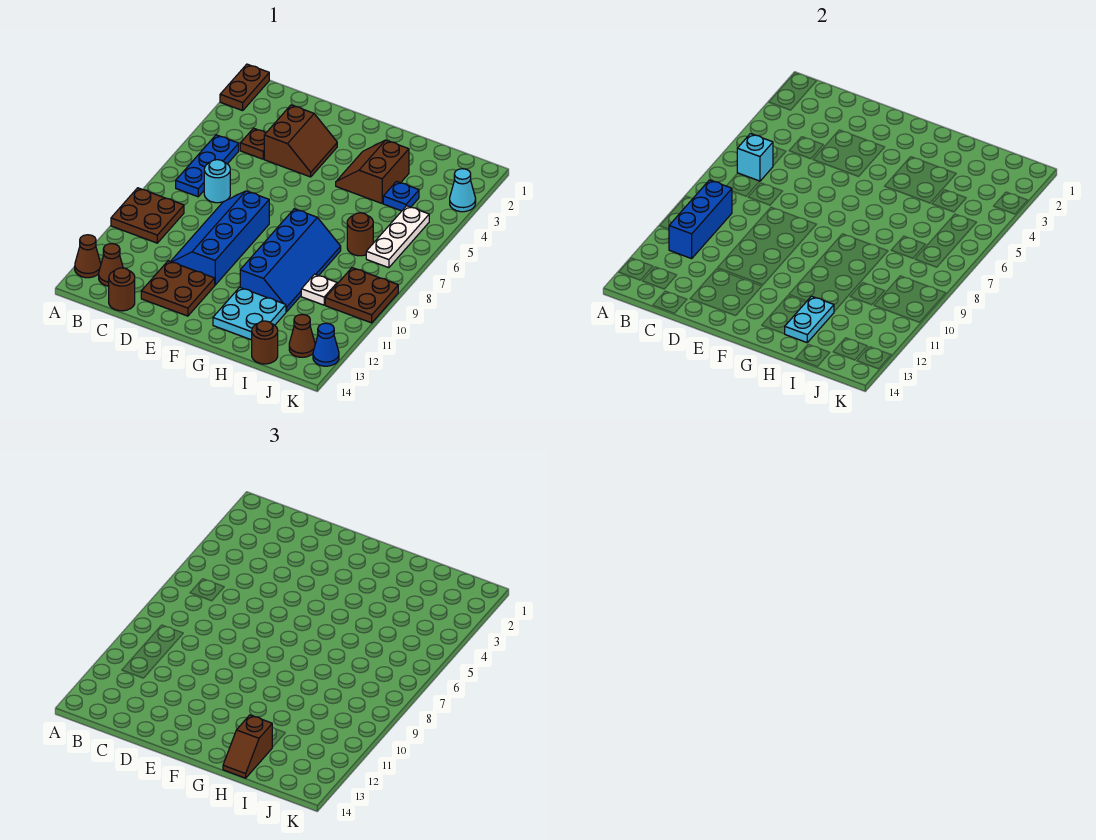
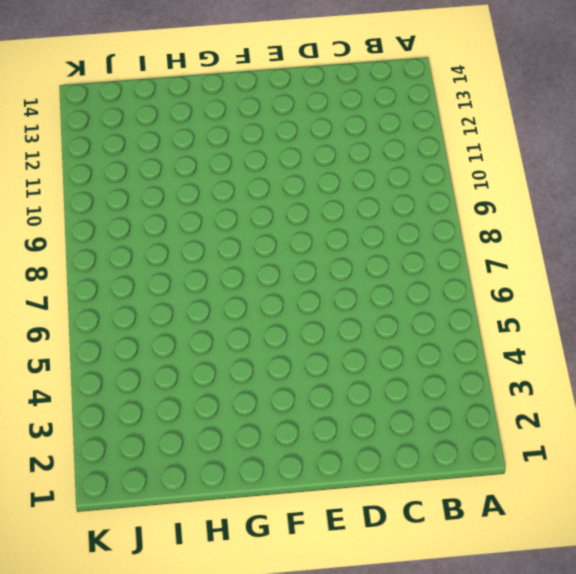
none -> brown 1x2 plate [220,64,269,111]
none -> brown 2x2 plate [111,188,184,243]
none -> brown 1x1 cone [75,235,101,278]

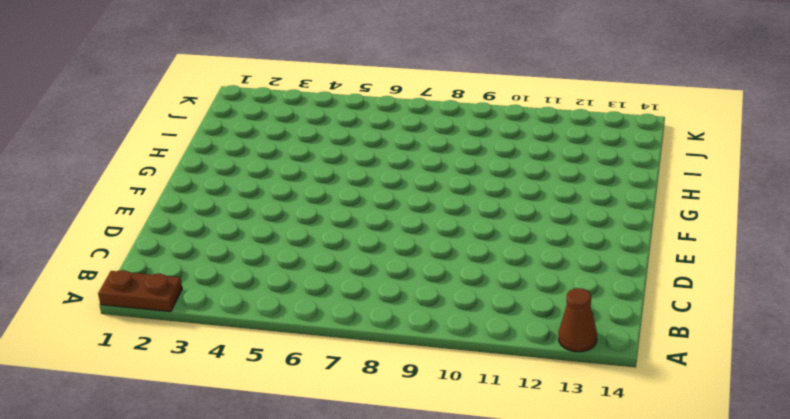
none -> brown 2x2 plate [111,188,184,243]
none -> blue 1x3 plate [176,135,239,197]
none -> brown 1x1 cone [99,244,123,286]

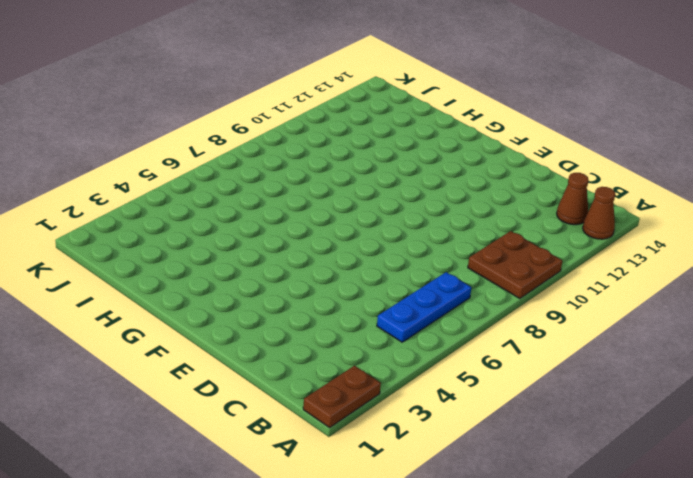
none -> brown 1x1 plate [240,128,266,159]
none -> cyan 1x1 round brick [204,160,230,203]
none -> brown 1x1 round brick [109,268,135,311]

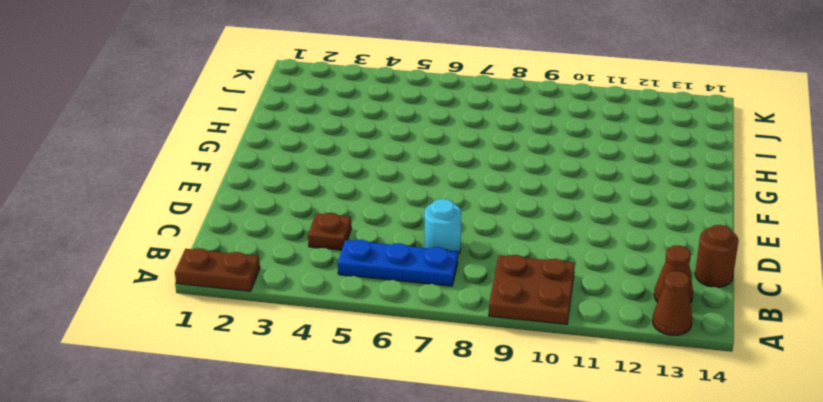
none -> brown 2x2 slope [264,105,337,177]
none -> blue 2x4 slope [171,191,269,285]
none -> brown 2x2 plate [141,261,215,316]

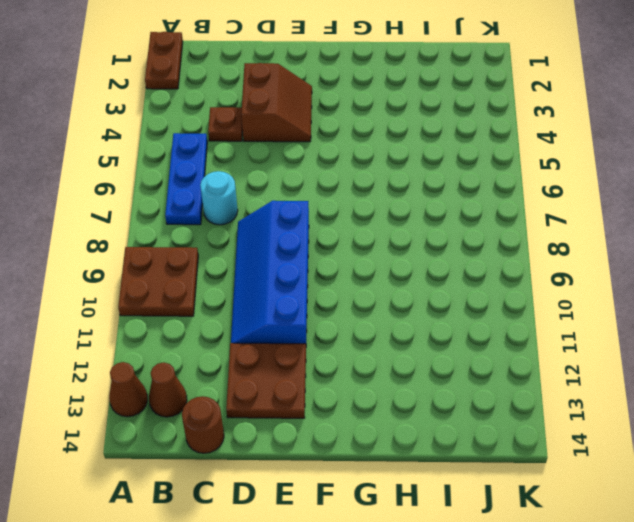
none -> brown 2x2 slope [336,140,409,203]
none -> blue 2x4 slope [240,209,341,312]
none -> cyan 2x2 plate [213,287,286,340]

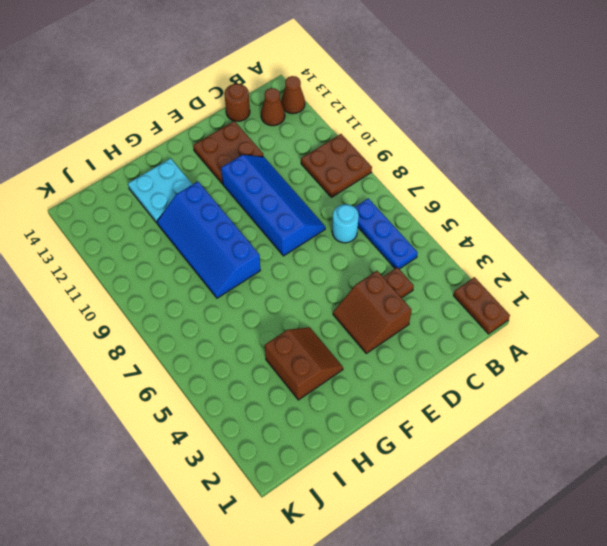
none -> blue 1x1 plate [383,181,419,211]
none -> brown 1x1 round brick [347,213,373,256]
none -> white 1x1 plate [301,274,337,305]

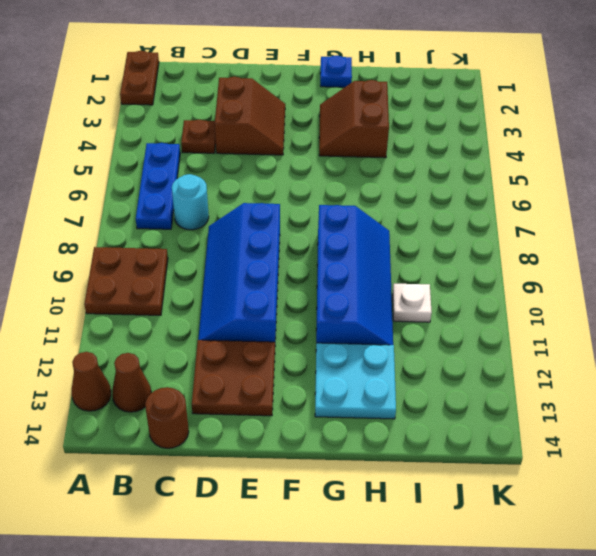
blue 1x1 plate [320,55,352,87] -> blue 1x1 plate moved to [383,181,419,211]
none -> brown 1x1 round brick [347,213,373,256]
none -> brown 1x1 round brick [252,321,278,364]
none -> white 1x3 plate [366,206,429,268]

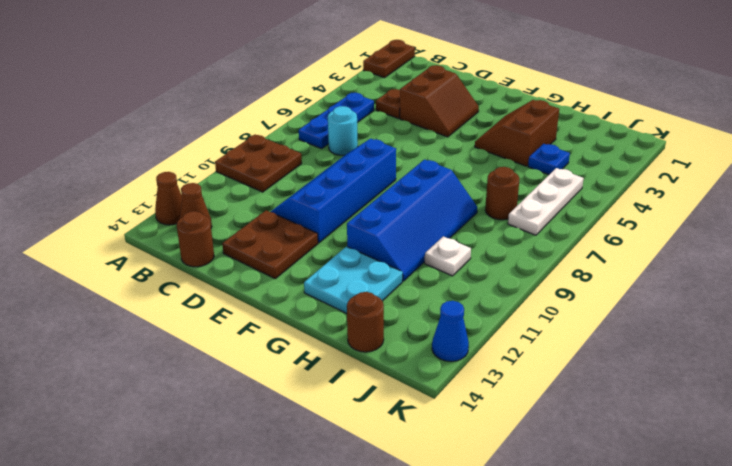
none -> brown 2x2 plate [325,268,398,323]
none -> brown 1x1 cone [289,314,315,357]
none -> cyan 1x1 cone [450,169,476,212]

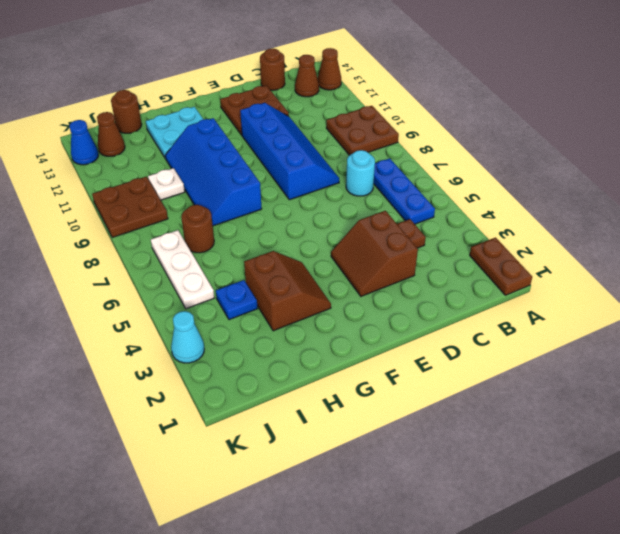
none -> cyan 1x1 brick [737,134,773,181]
none -> blue 1x3 brick [669,180,732,259]
none -> cyan 1x2 plate [785,296,834,343]

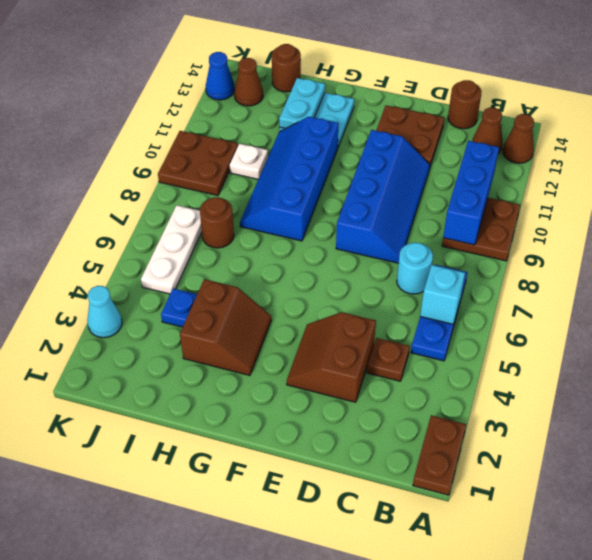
none -> brown 1x2 slope [223,715,272,778]

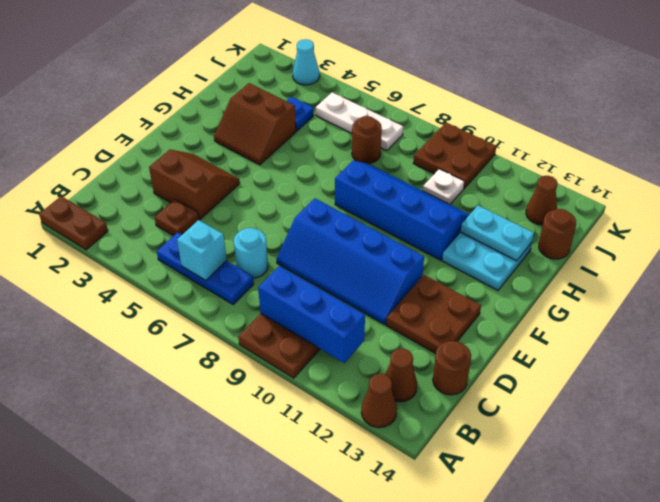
none -> blue 1x1 cone [313,323,339,366]
none -> brown 1x2 slope [223,715,272,778]

